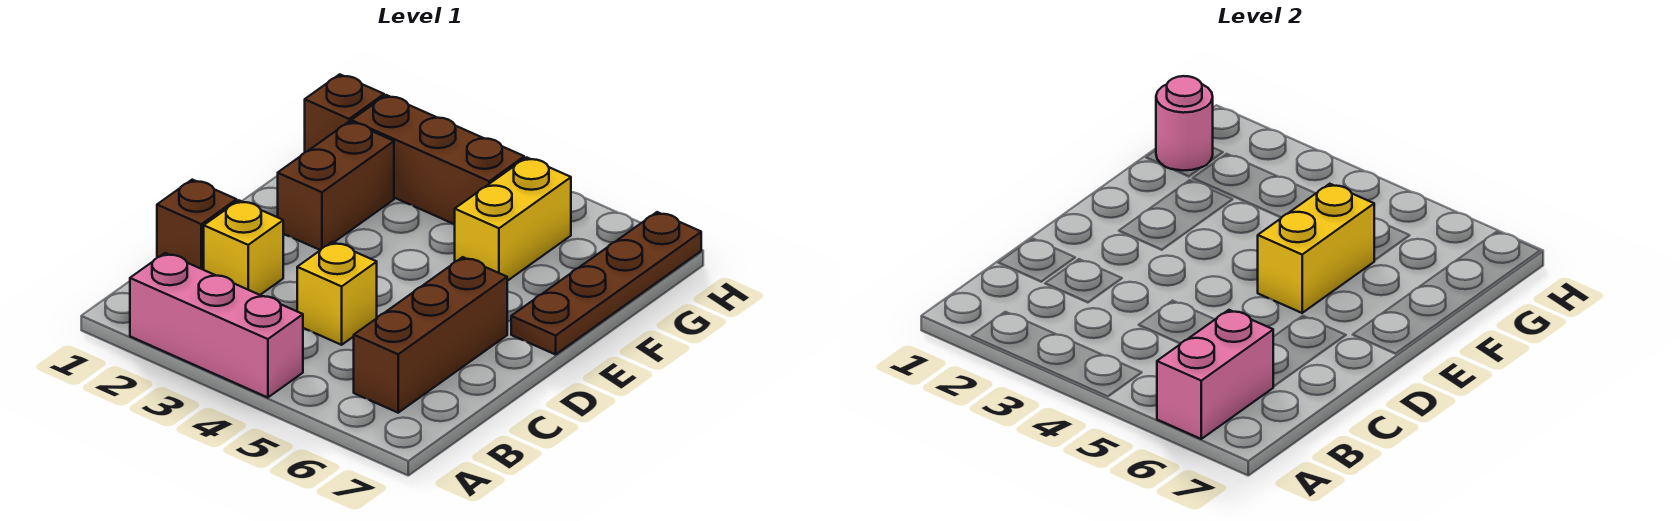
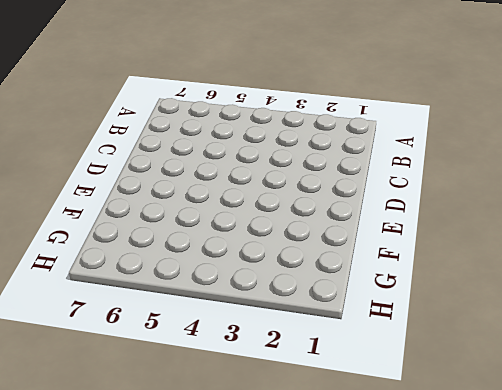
none -> pink 1x3 brick [130,253,303,398]
none -> brown 1x3 brick [354,257,507,413]
none -> brown 1x1 brick [157,180,237,270]

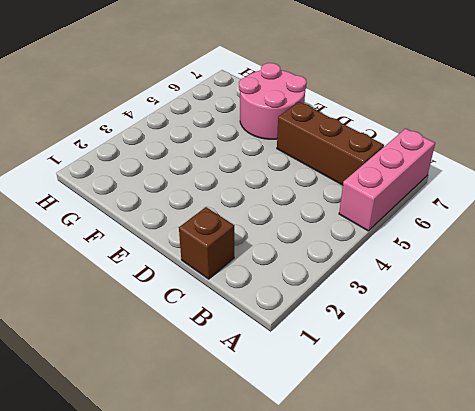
pink 1x3 brick [339,129,435,231] -> pink 1x3 brick moved to [130,253,303,398]
pink 2x2 round brick [239,63,307,139] -> brown 1x4 plate [511,212,701,355]
none -> yellow 1x1 brick [204,200,283,295]
none -> yellow 1x1 brick [297,242,377,345]
none -> brown 1x2 brick [278,121,394,250]

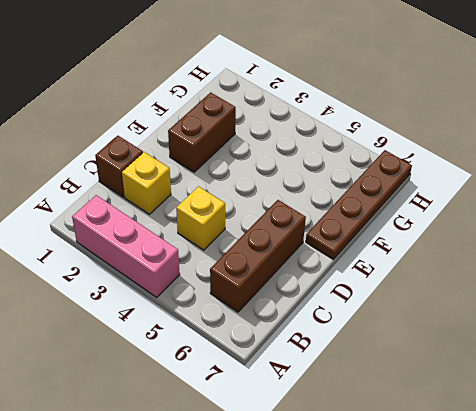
none -> yellow 1x2 brick [454,157,571,281]
none -> brown 1x1 brick [305,74,384,152]
none -> brown 1x3 brick [351,95,524,224]

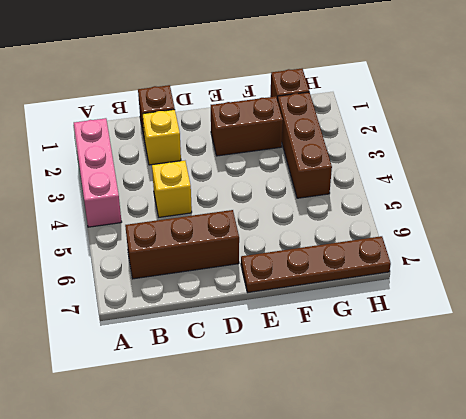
none -> yellow 1x2 brick [454,157,571,281]
none -> pink 1x2 brick [1157,310,1273,439]
none -> yellow 1x2 brick [1258,184,1374,313]

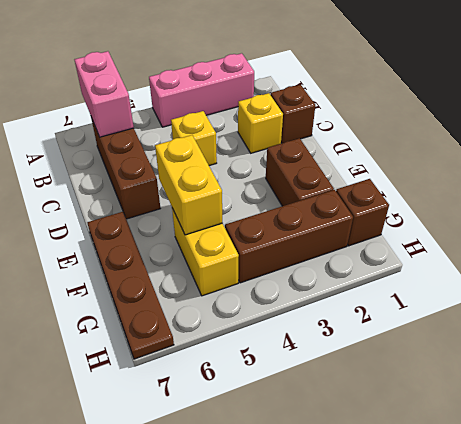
none -> pink 1x1 round brick [1156,76,1213,170]

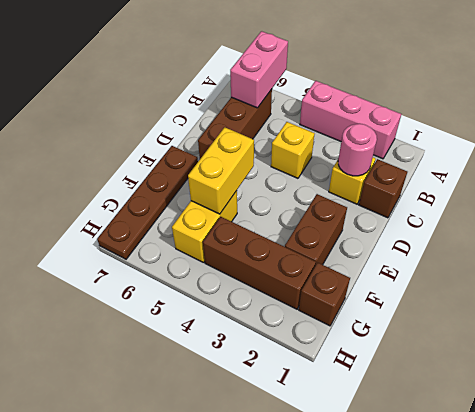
pink 1x1 round brick [338,124,377,176] -> pink 1x1 round brick moved to [1156,76,1213,170]

